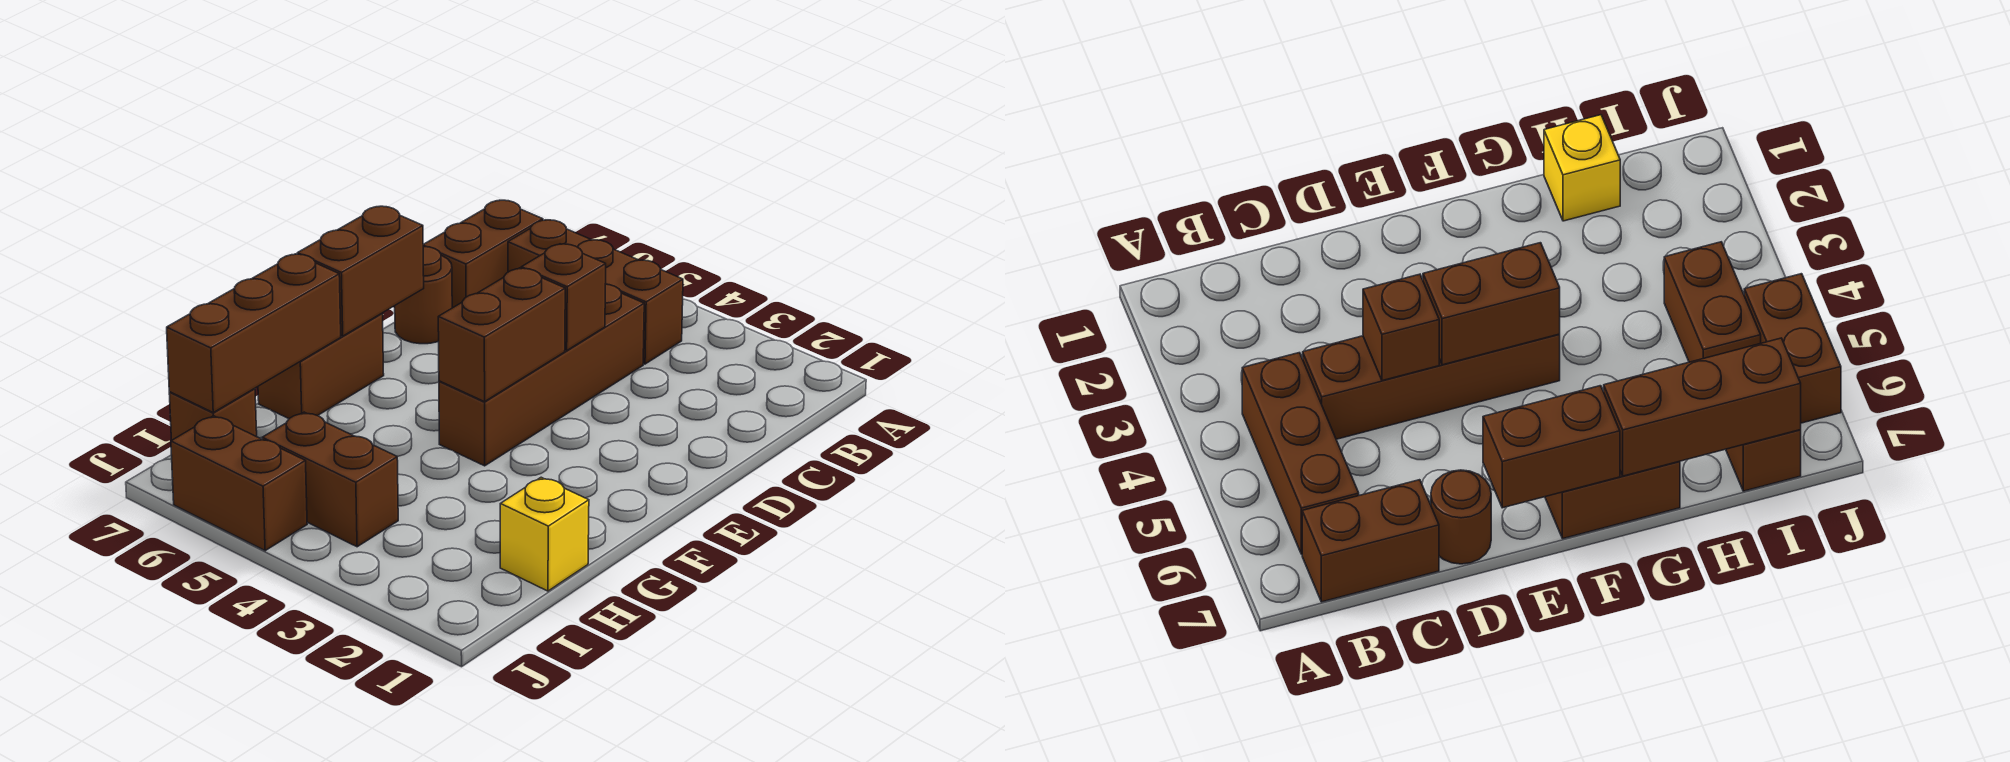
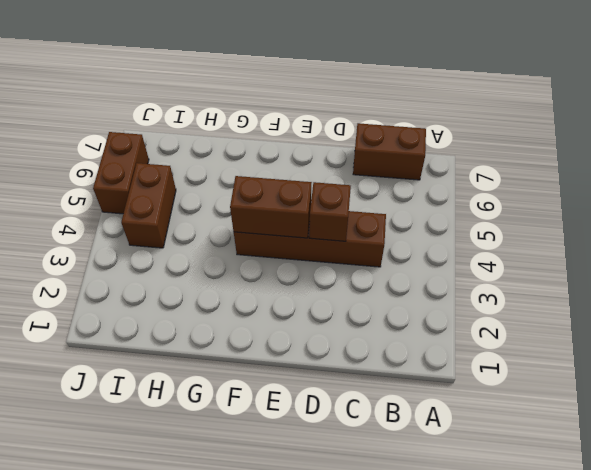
none -> brown 1x3 brick [508,220,683,364]
none -> brown 1x1 round brick [395,246,452,344]
none -> brown 1x2 brick [258,313,384,419]

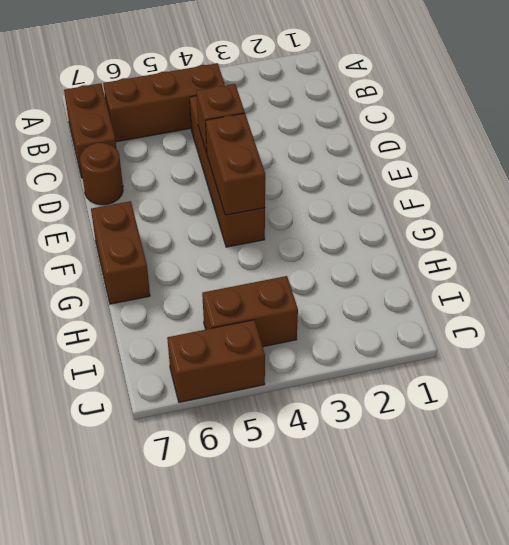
none -> yellow 1x1 brick [500,477,589,591]
none -> brown 1x1 brick [169,388,257,440]
none -> brown 1x2 brick [297,206,424,336]

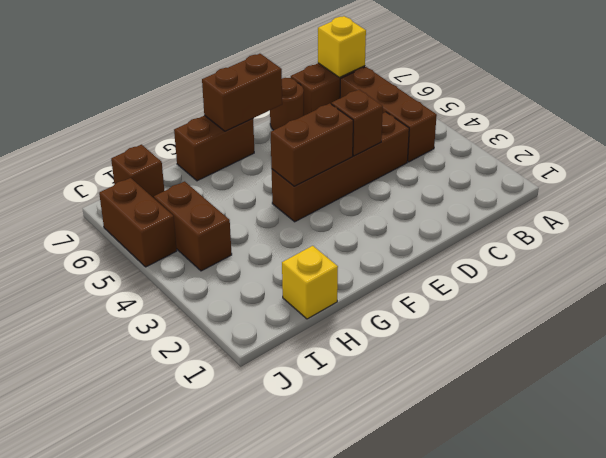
yellow 1x1 brick [318,16,366,77] -> none
none -> brown 1x3 brick [167,254,341,412]

